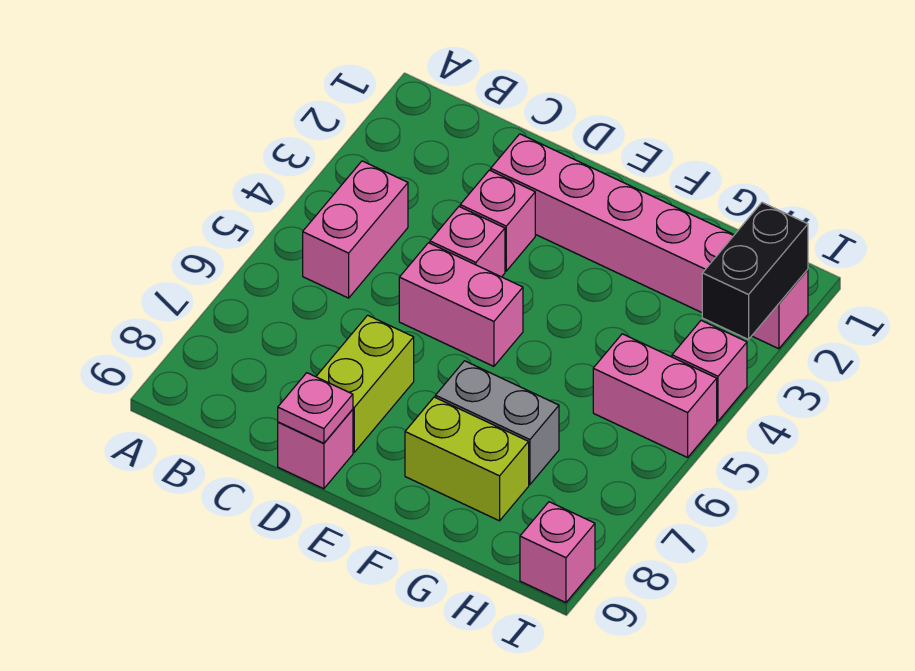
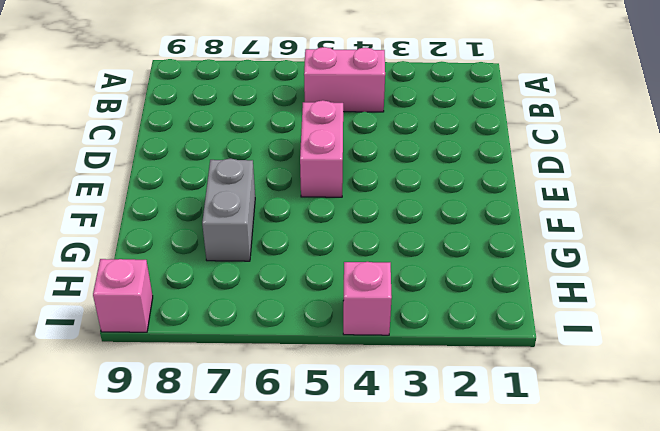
none -> pink 1x6 brick [491,134,808,349]
none -> pink 1x1 brick [460,170,535,271]
none -> pink 1x1 brick [430,207,505,277]

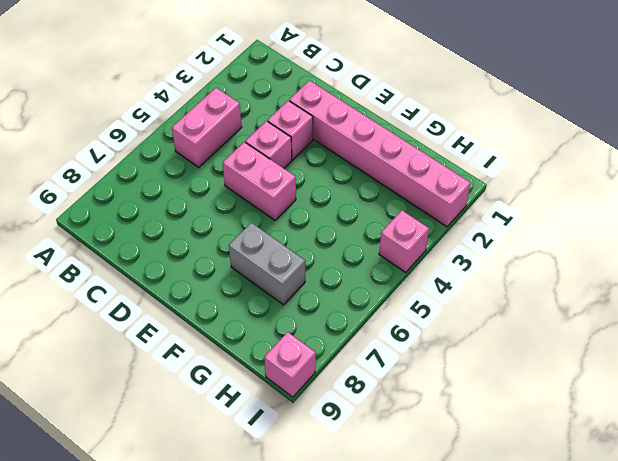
none -> lime 1x2 brick [316,315,414,452]
none -> pink 1x1 brick [278,409,353,489]
none -> lime 1x2 brick [405,397,529,521]

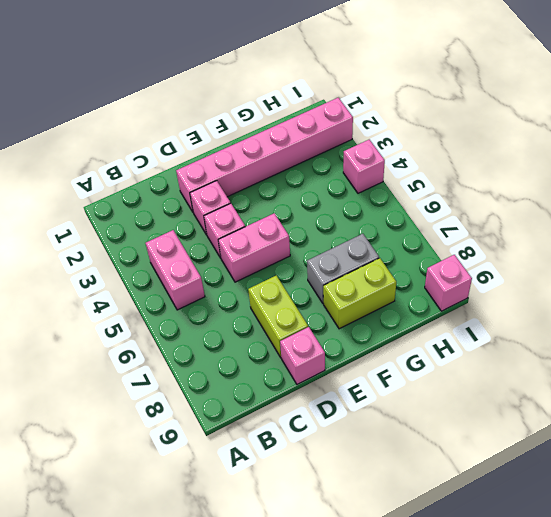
none -> pink 1x2 brick [593,334,717,457]
none -> pink 1x1 plate [278,373,353,443]
none -> black 1x2 brick [702,203,808,340]

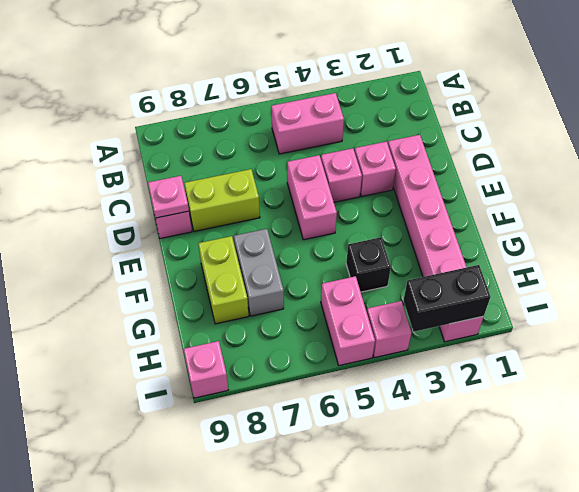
black 1x1 brick [346,237,391,292] -> none

